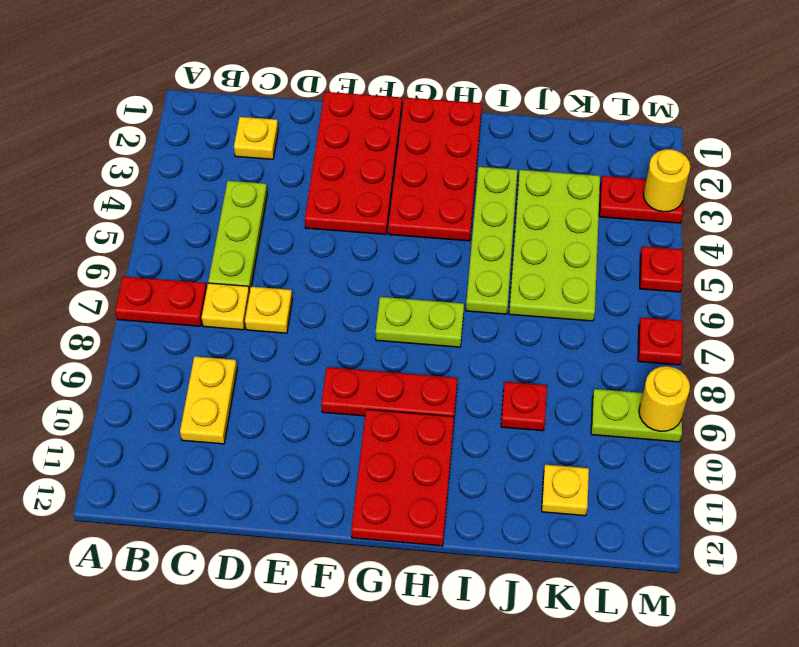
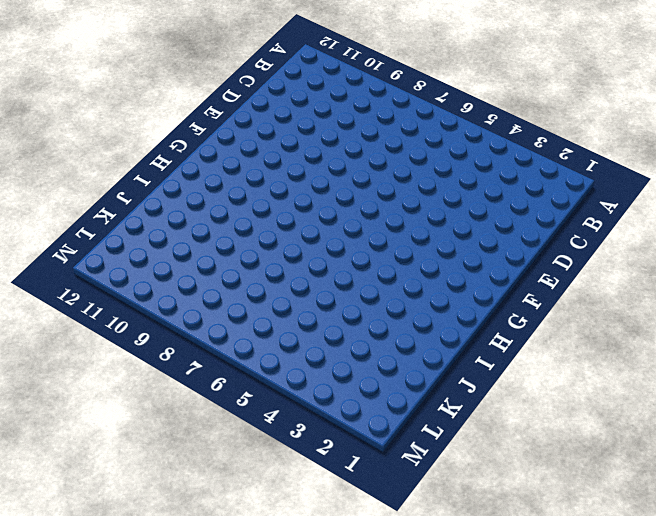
none -> red 1x2 plate [115,276,207,326]
none -> yellow 1x1 plate [234,117,278,159]
none -> lime 1x3 plate [208,181,267,292]

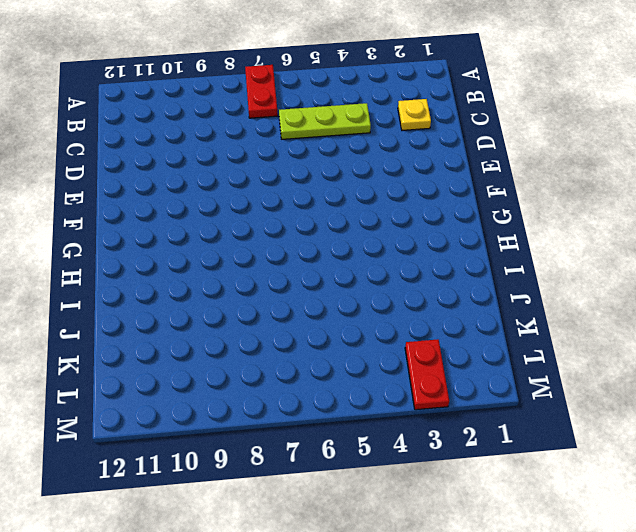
none -> yellow 1x1 plate [202,283,250,330]
none -> yellow 1x2 plate [180,356,237,444]
none -> yellow 1x1 plate [245,287,292,333]

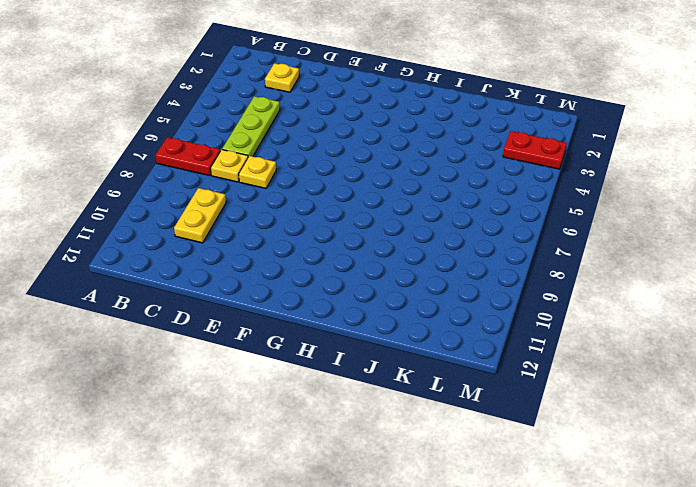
none -> red 2x4 plate [305,92,402,234]
none -> red 1x3 plate [321,367,458,417]
none -> red 2x4 plate [388,98,482,241]

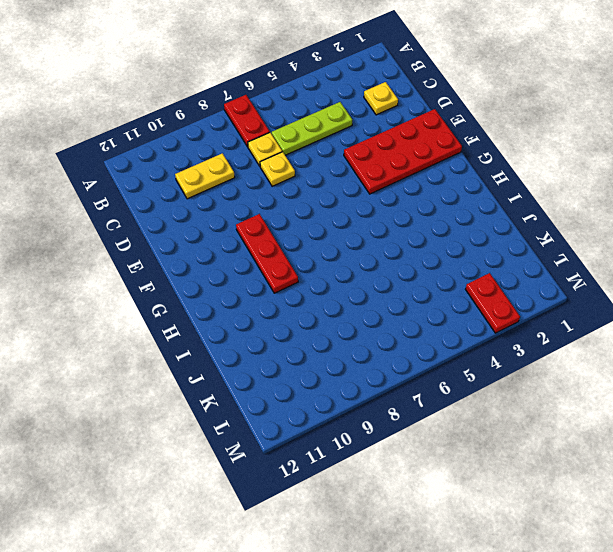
none -> red 2x4 plate [388,98,482,241]
none -> lime 1x2 plate [375,297,464,347]
none -> red 2x3 plate [351,409,454,546]

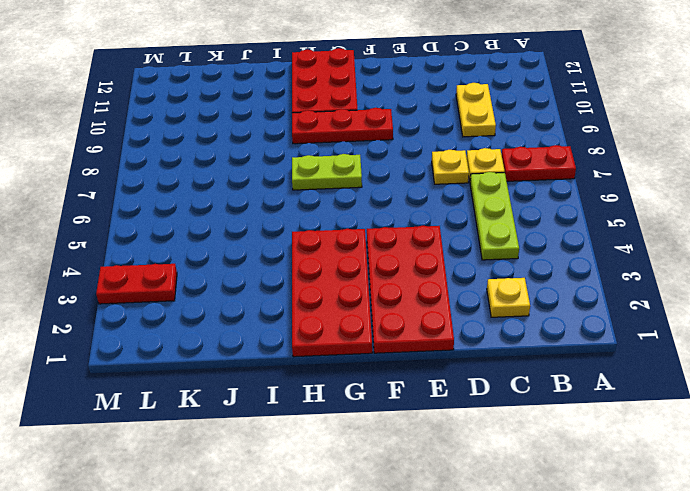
none -> lime 1x4 plate [466,167,517,314]
none -> lime 2x4 plate [509,170,600,321]
none -> red 1x1 plate [501,382,547,431]

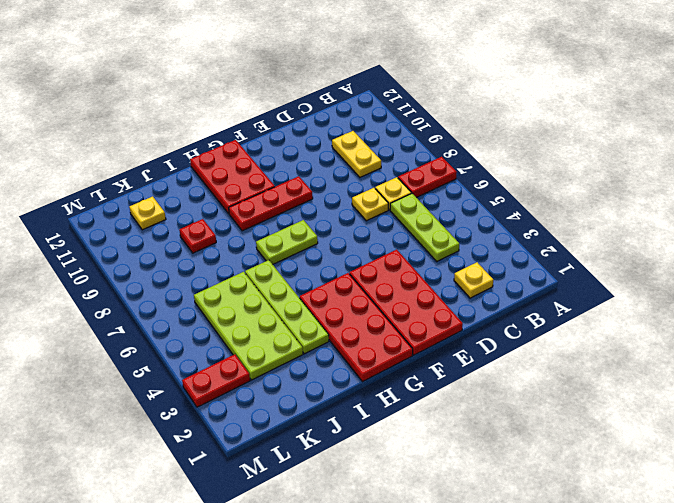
none -> lime 1x2 plate [591,389,682,442]
none -> red 1x1 plate [640,246,683,292]
none -> red 1x1 plate [638,317,683,365]

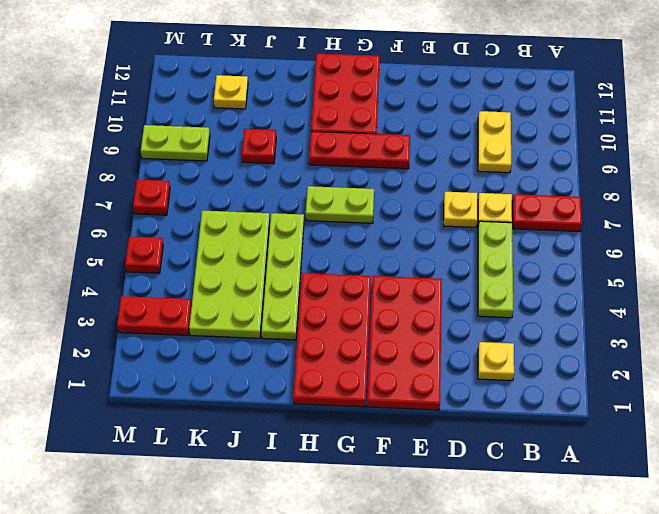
none -> yellow 1x1 round brick [643,149,690,212]
none -> yellow 1x1 round brick [639,366,690,431]

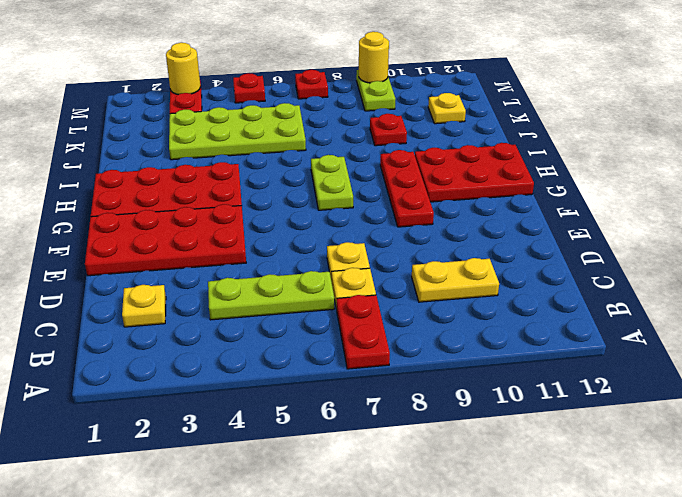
none -> lime 1x4 plate [466,167,517,314]

